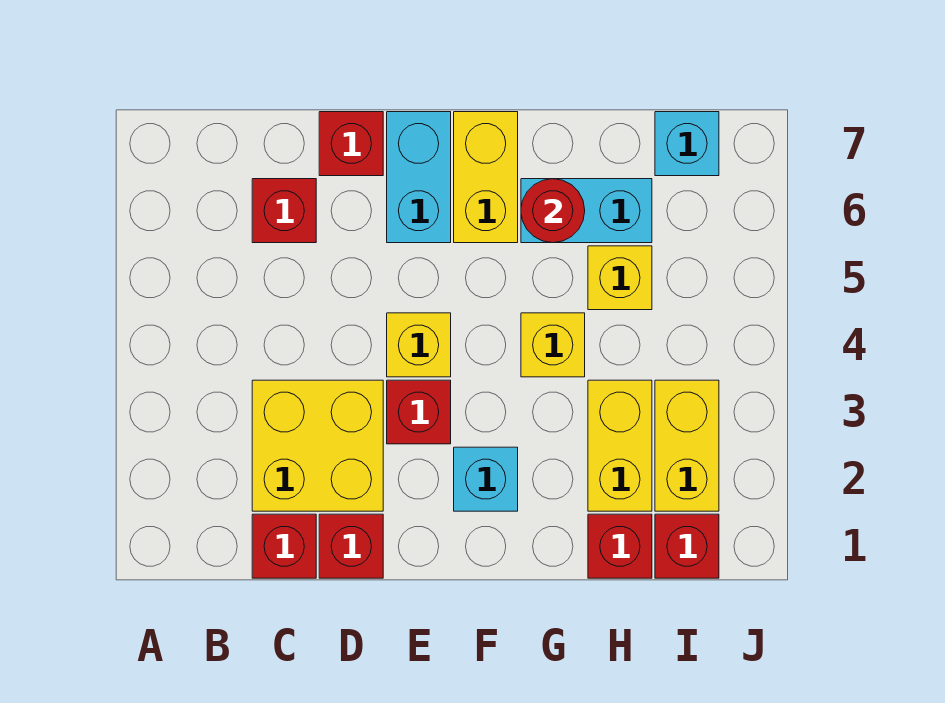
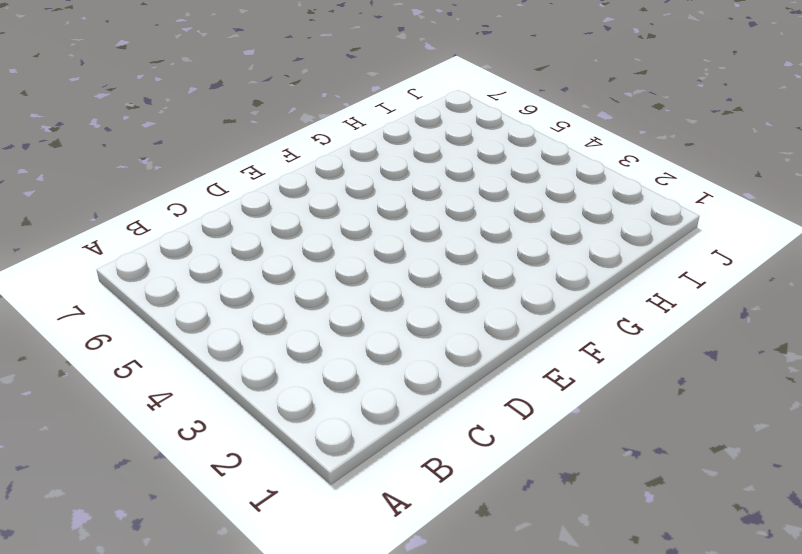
none -> red 1x1 brick [252,514,316,578]
none -> yellow 2x2 brick [252,380,383,511]
none -> red 1x1 brick [252,179,316,243]

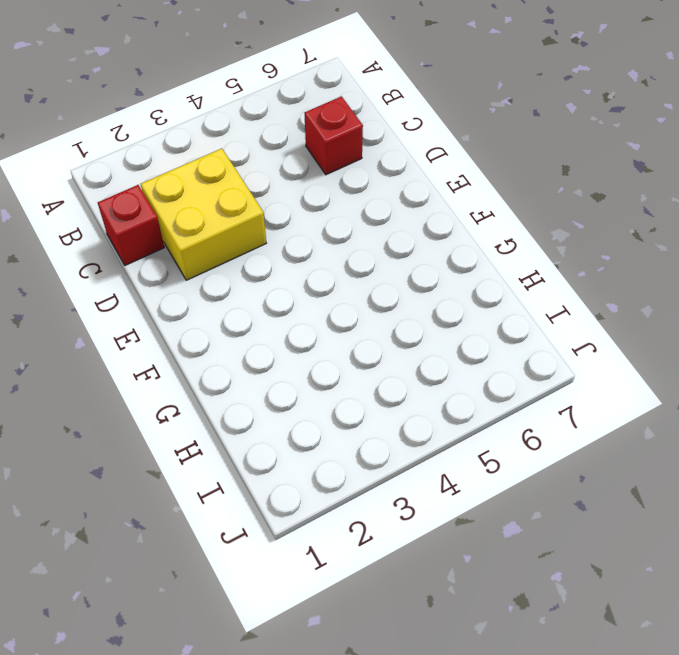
none -> red 1x1 brick [319,514,383,578]
none -> red 1x1 brick [319,112,383,176]
none -> red 1x1 brick [387,380,451,444]

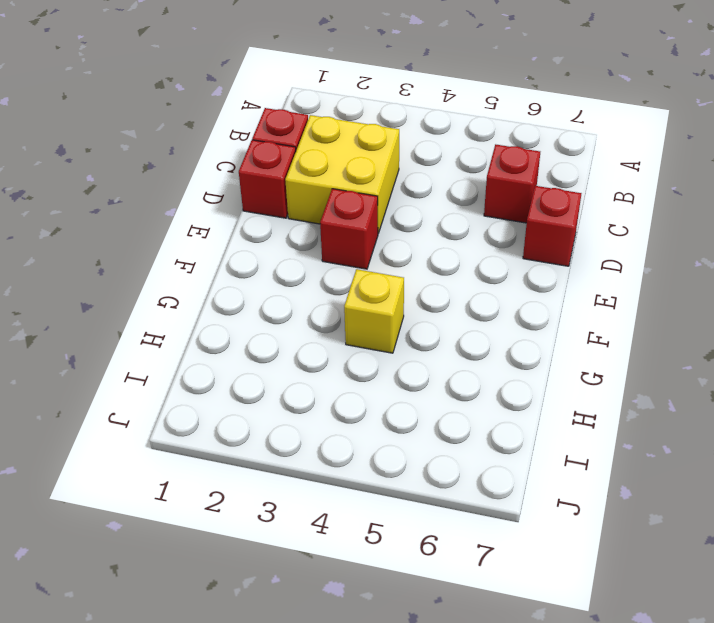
none -> yellow 1x1 brick [387,313,451,377]
none -> cyan 1x2 brick [387,112,451,243]
none -> cyan 1x1 brick [454,447,518,511]

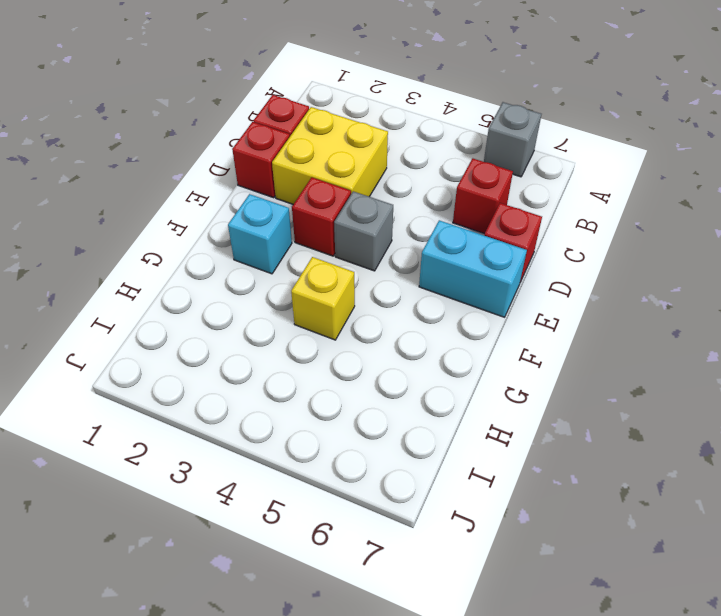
grey 1x1 brick [484,102,541,177] -> none
grey 1x1 brick [334,191,393,271] -> yellow 1x1 brick [387,313,451,377]
none -> yellow 1x2 brick [454,112,518,243]
none -> cyan 1x2 brick [521,179,652,243]
none -> red 1x1 brick [588,514,652,578]

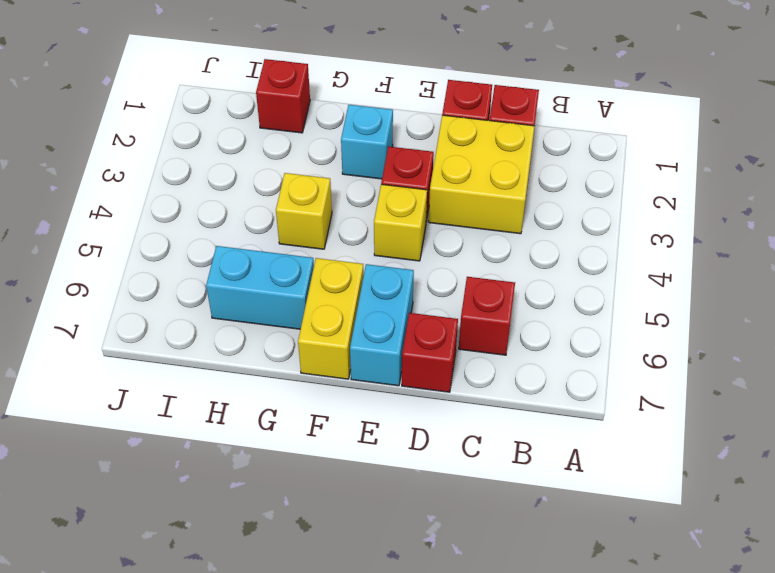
none -> yellow 1x2 brick [588,380,652,511]
none -> yellow 1x1 brick [588,246,652,310]
none -> red 1x1 brick [655,514,719,578]

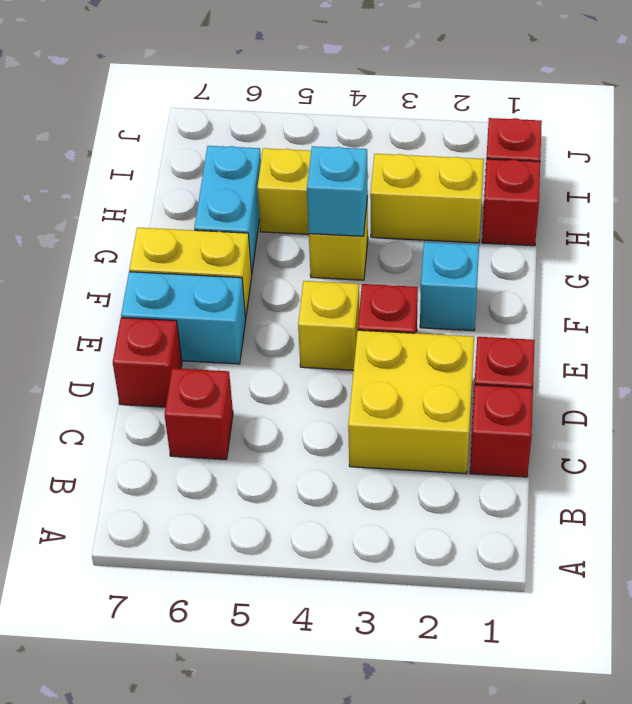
cyan 1x1 brick [307,146,368,236] -> cyan 1x1 brick moved to [655,112,719,176]
none -> yellow 1x2 brick [655,380,719,511]
none -> red 1x1 round brick [521,179,585,243]

